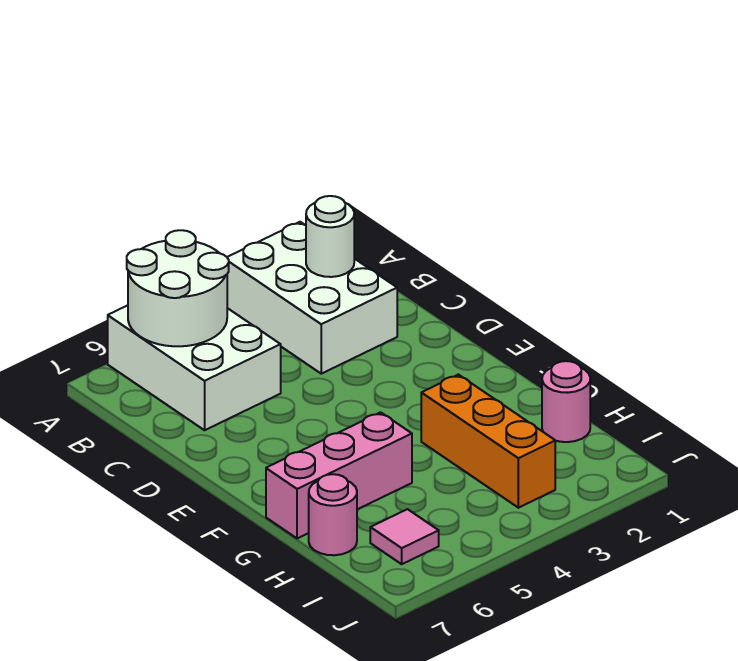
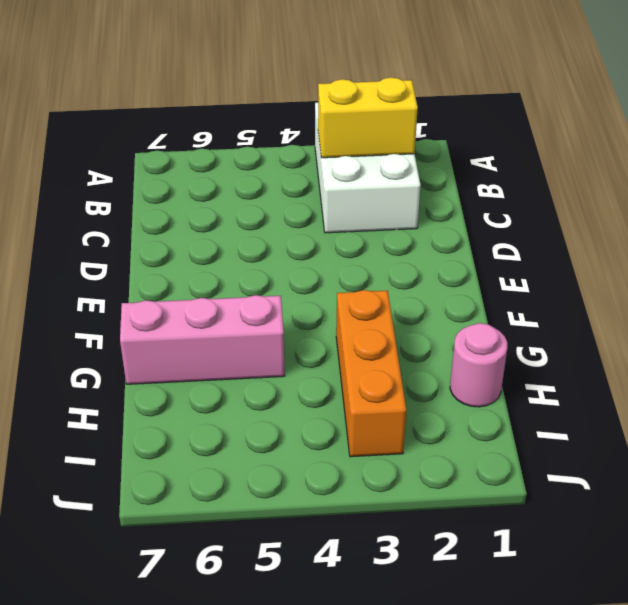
yellow 1x2 brick [318,77,418,158] -> white 1x1 round brick [306,196,354,277]
none -> white 2x3 brick [108,305,281,430]
none -> pink 1x1 round brick [309,474,357,555]

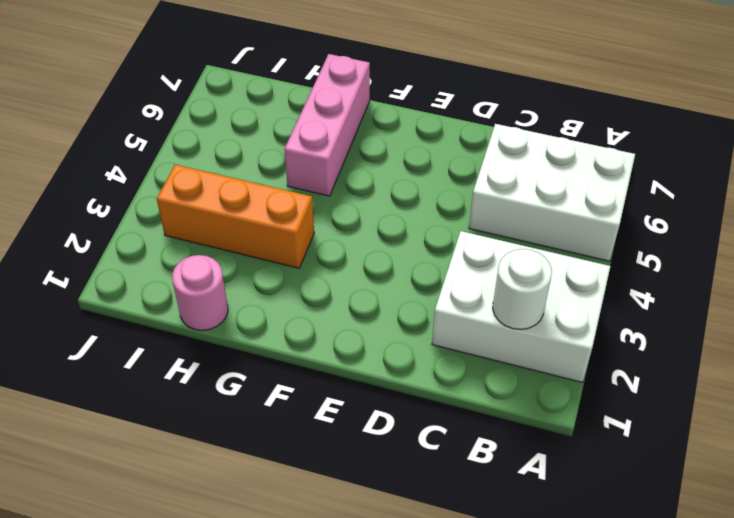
none -> pink 1x1 round brick [309,474,357,555]
none -> pink 1x1 tile [370,509,439,564]

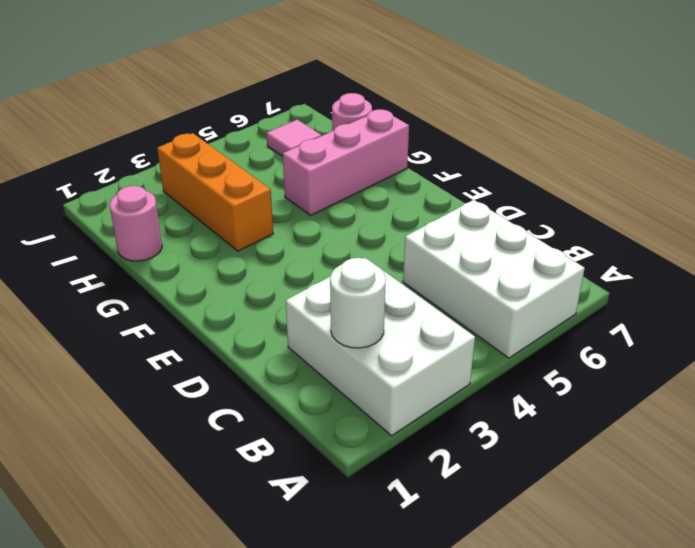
none -> white 2x2 round brick [127,230,229,346]

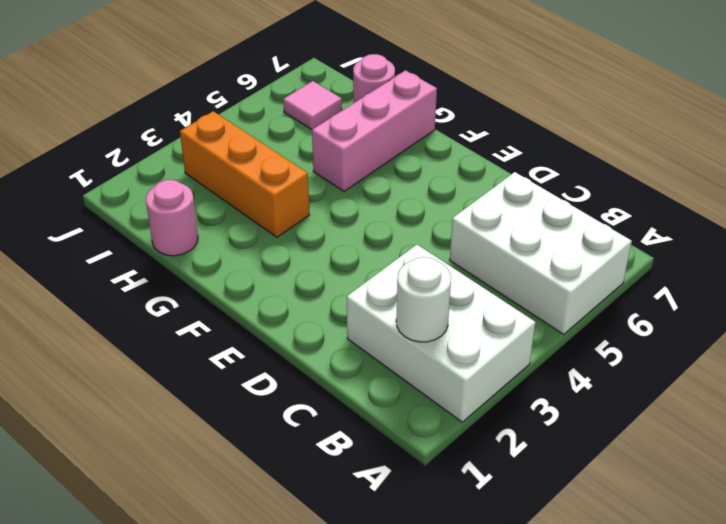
none -> white 2x2 round brick [127,230,229,346]

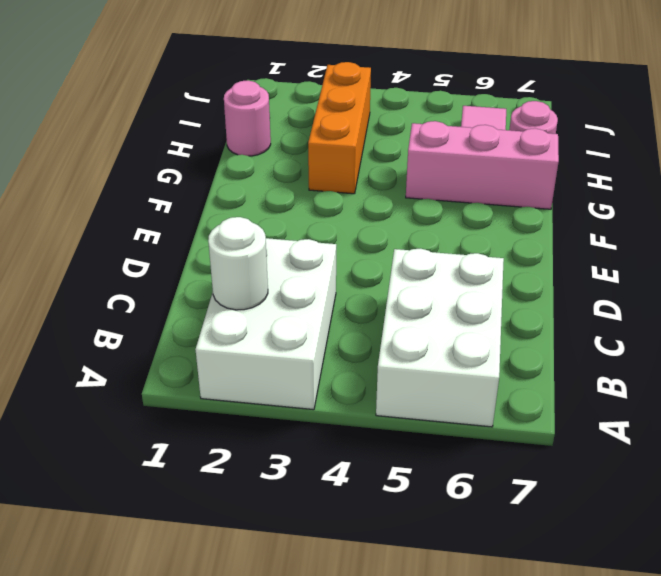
none -> white 2x2 round brick [127,230,229,346]

